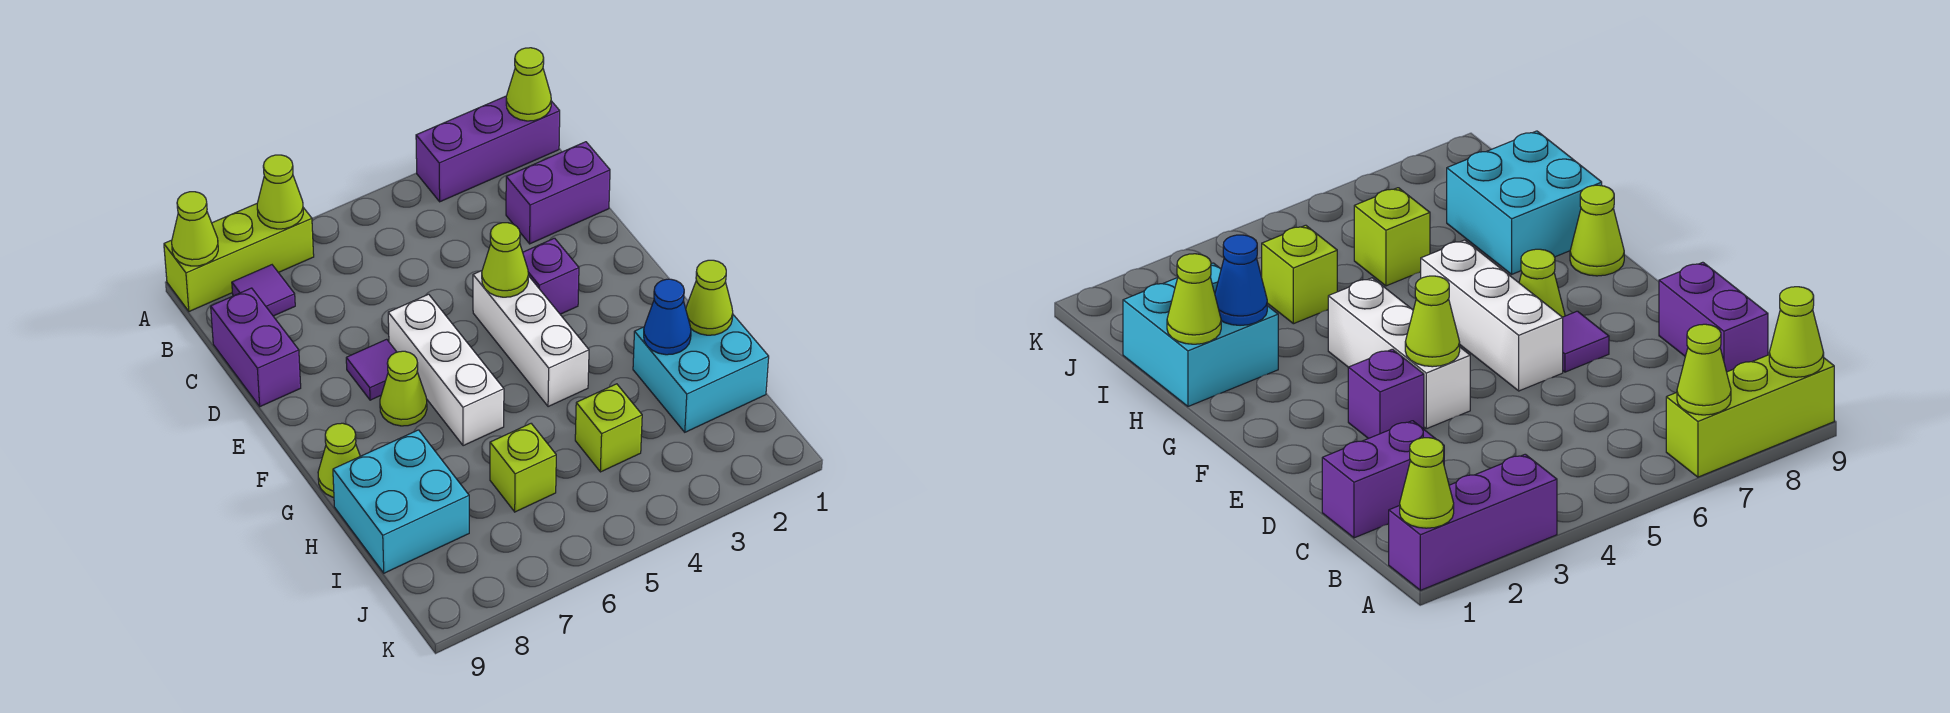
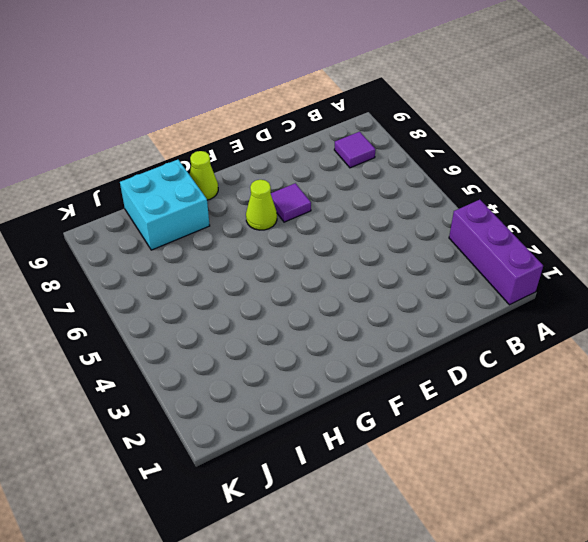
none -> lime 1x3 brick [164,204,314,311]
none -> purple 1x2 brick [506,142,610,244]
none -> purple 1x2 brick [211,288,301,406]

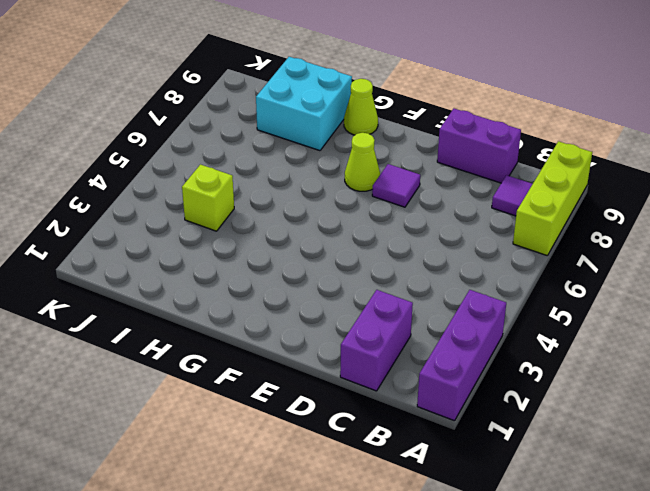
none -> purple 1x1 brick [523,238,579,314]
none -> white 1x3 brick [473,271,589,407]
none -> white 1x3 brick [388,294,504,446]

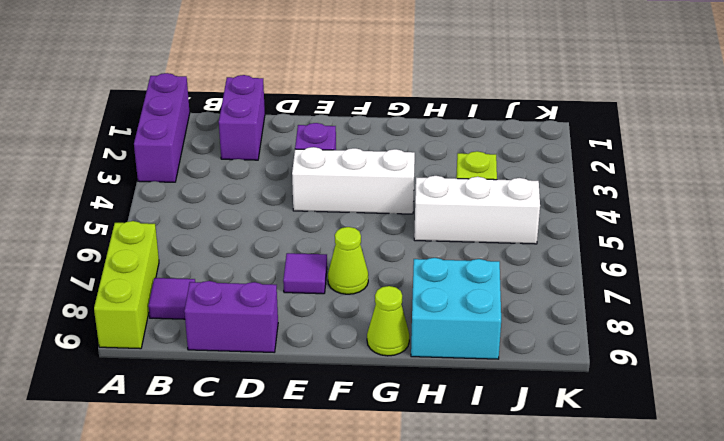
white 1x3 brick [414,176,540,244] -> white 1x3 brick moved to [388,294,504,446]
none -> cyan 2x2 brick [633,315,769,432]
none -> lime 1x1 brick [490,424,556,512]
none -> lime 1x1 cone [506,48,551,121]

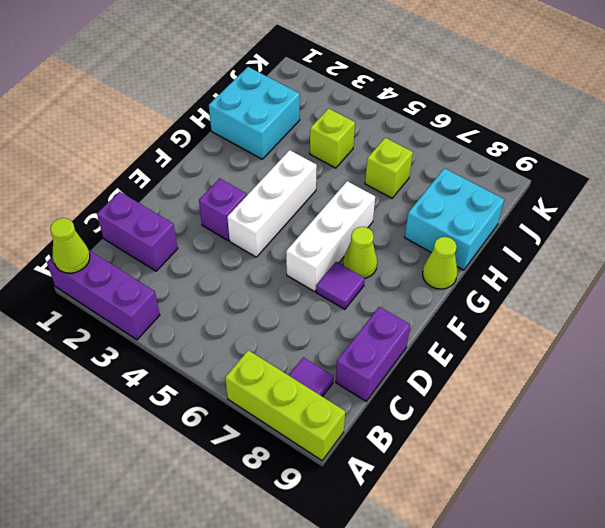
none -> lime 1x1 cone [257,155,303,229]
none -> lime 1x1 cone [172,192,218,266]
none -> lime 1x1 cone [482,223,528,297]

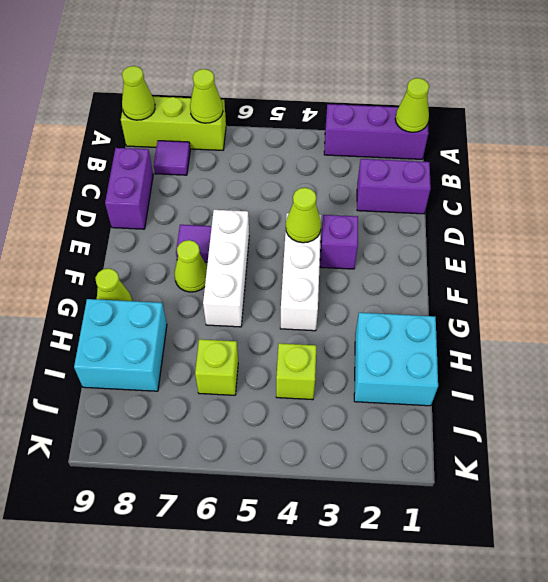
none -> lime 1x1 cone [686,260,733,335]
none -> blue 1x1 cone [644,279,691,355]

